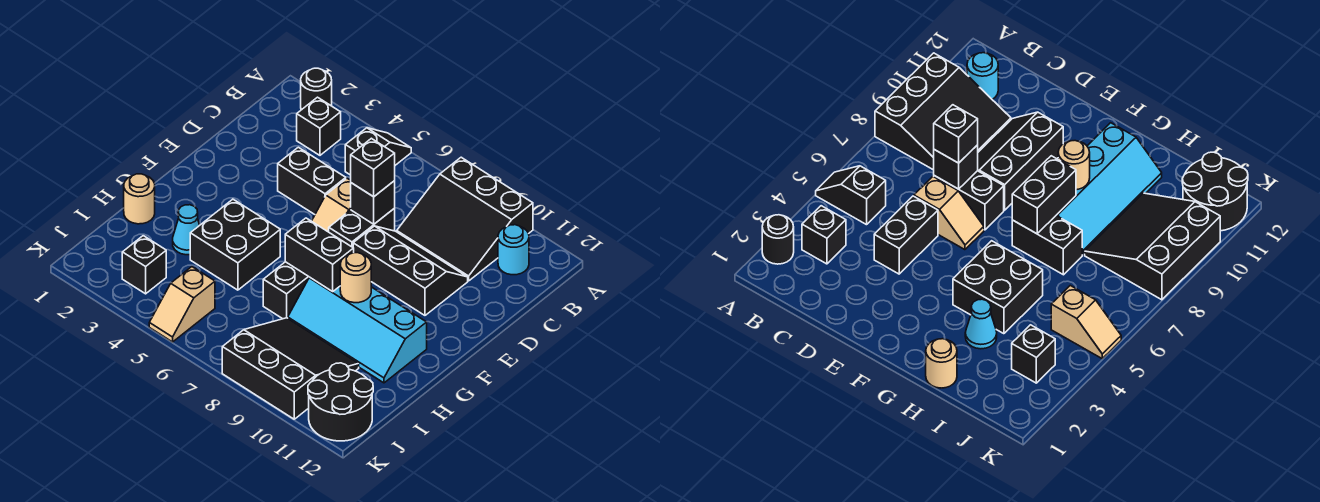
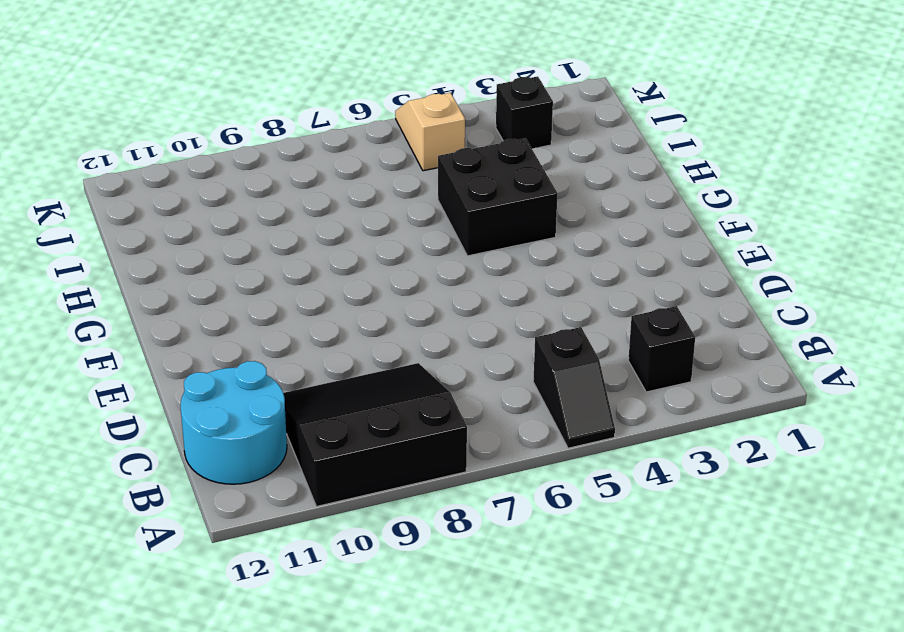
cyan 2x2 round brick [181,361,287,484] -> cyan 1x1 round brick [498,225,529,275]
none -> black 1x1 round brick [301,68,332,110]
none -> black 1x2 brick [278,147,346,214]
none -> tan 1x2 slope [312,178,351,232]

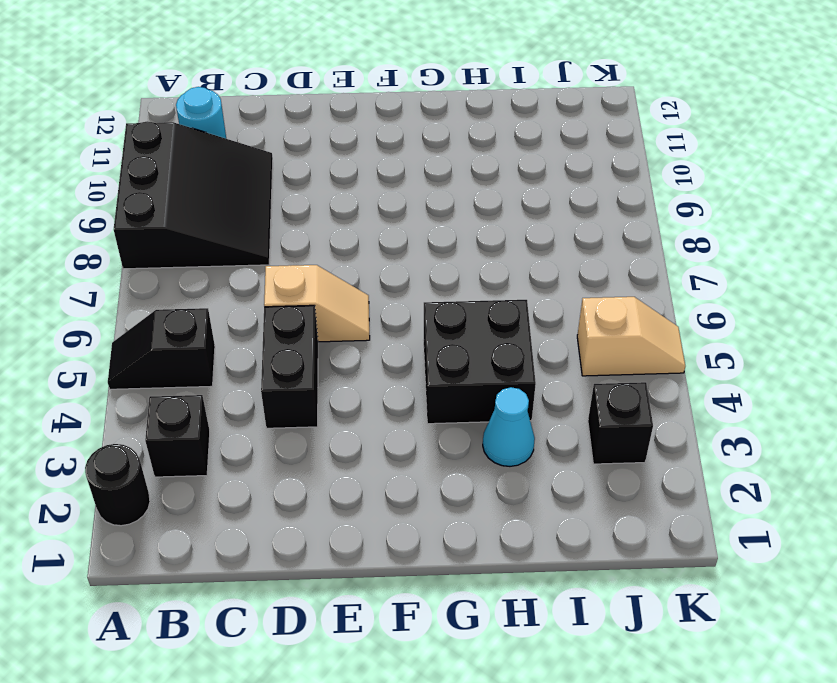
none -> black 1x2 brick [329,209,395,247]
none -> black 2x3 slope [353,226,468,315]
none -> black 1x2 brick [263,262,309,319]

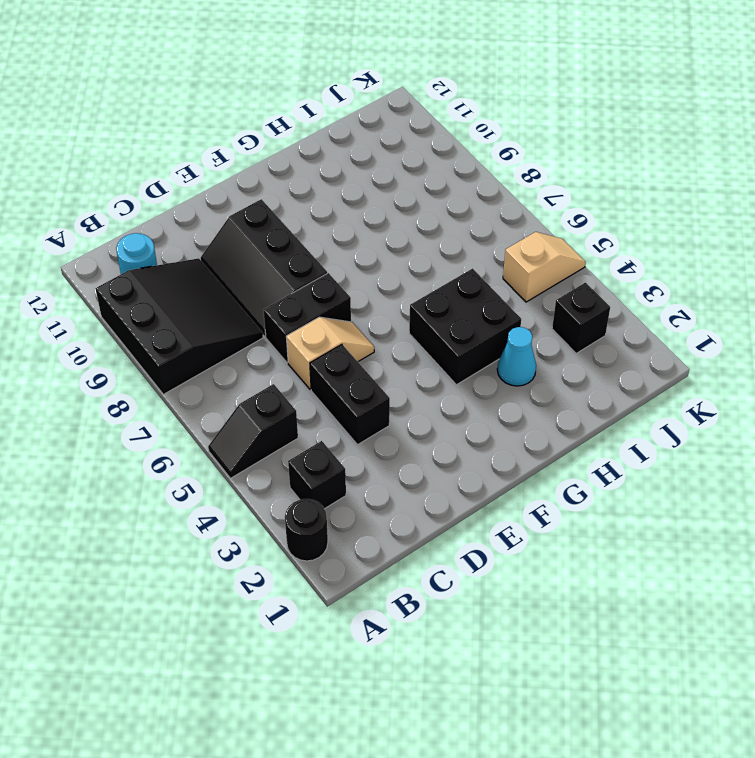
none -> black 1x2 brick [263,262,309,319]
none -> cyan 2x4 slope [288,277,427,383]
none -> tan 1x1 round brick [124,174,155,224]

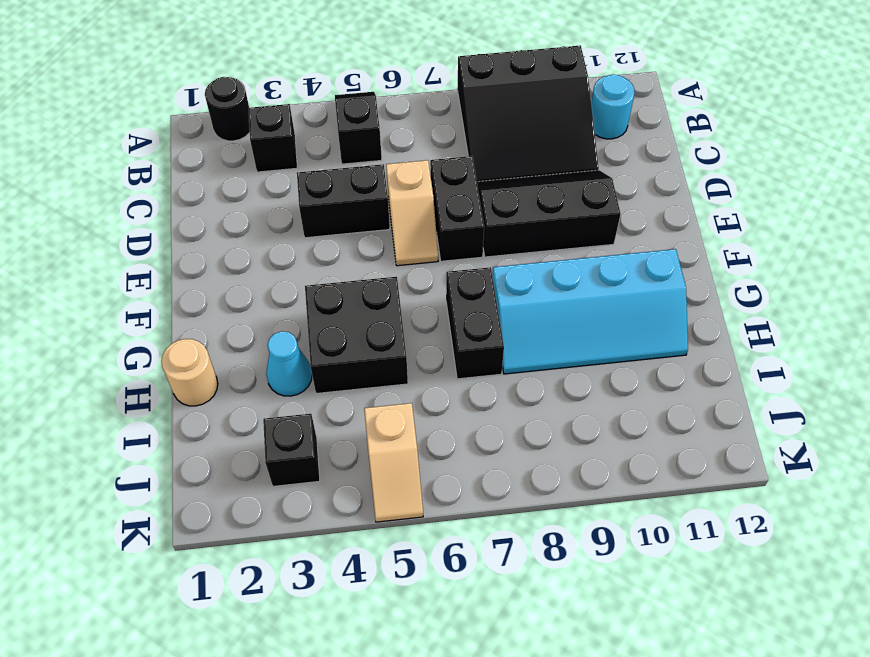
none -> black 3x3 slope [222,318,359,419]
none -> black 2x2 round brick [308,363,373,441]
none -> black 1x1 brick [351,181,395,224]

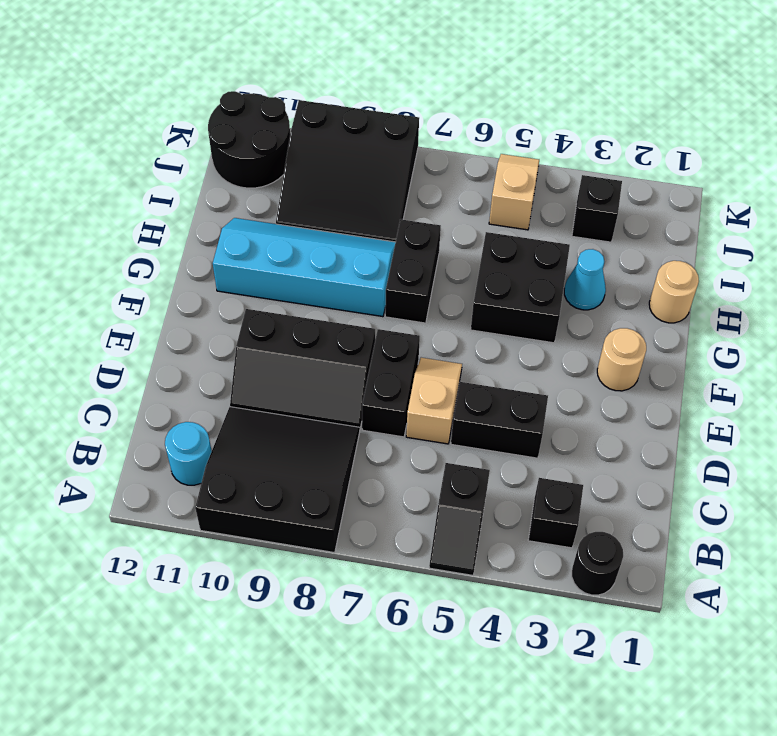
tan 1x1 round brick [597,328,646,391] -> tan 1x1 round brick moved to [340,253,371,303]
none -> black 1x1 brick [351,181,395,224]
none -> black 1x2 brick [285,218,354,291]
none -> black 1x1 brick [351,138,395,197]

